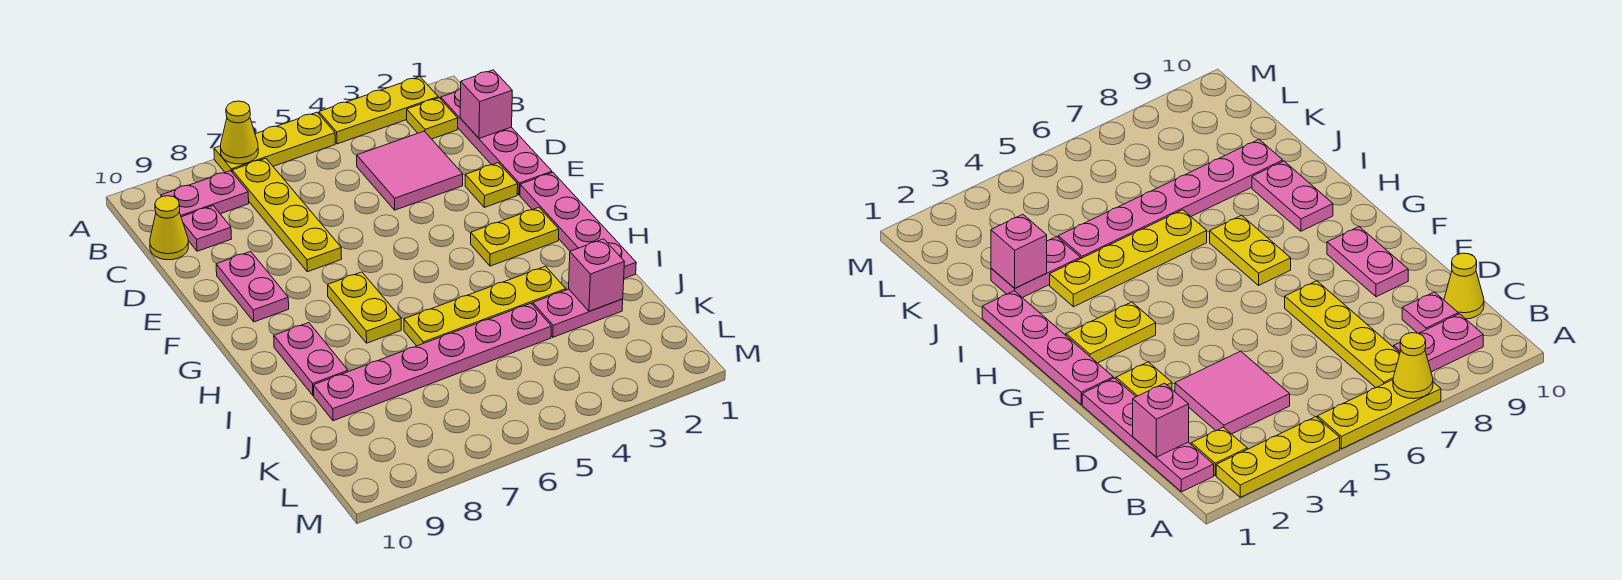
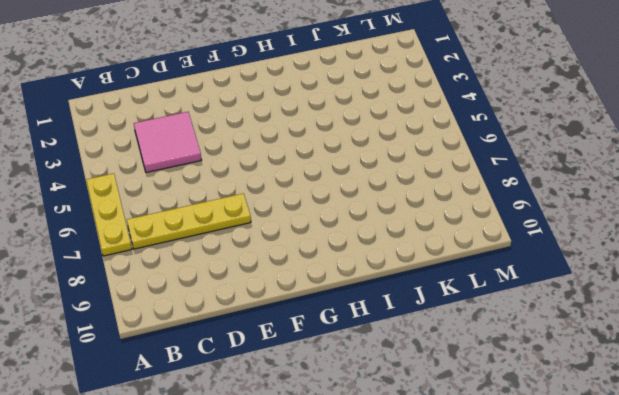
none -> yellow 1x3 plate [319,77,438,144]
none -> pink 1x4 plate [441,89,552,195]
none -> yellow 1x1 plate [407,98,458,139]

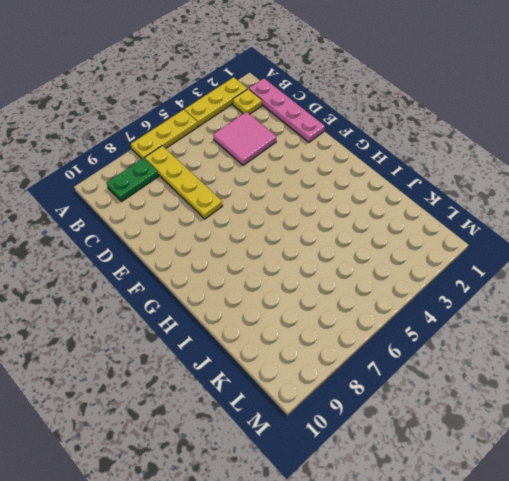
green 1x2 plate [107,158,159,202] -> pink 1x2 plate [161,171,249,217]
none -> pink 1x1 plate [181,206,231,251]
none -> yellow 1x1 cone [150,196,188,260]
none -> yellow 1x1 plate [465,163,518,207]

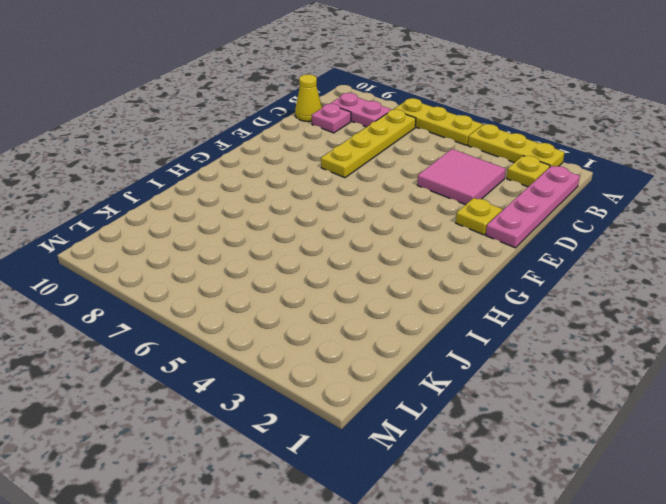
none -> pink 1x2 plate [216,251,289,322]
none -> pink 1x4 plate [520,173,636,279]
none -> yellow 1x2 plate [471,207,559,266]

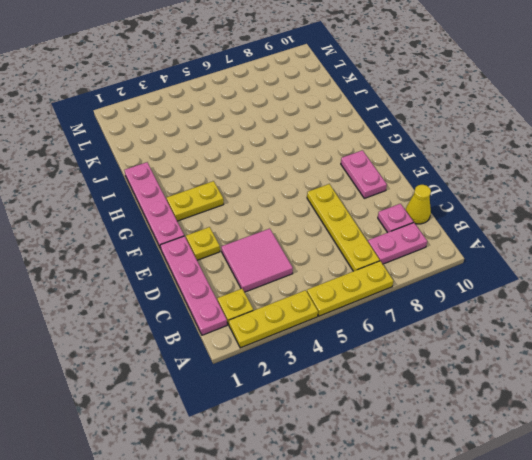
none -> yellow 1x2 plate [328,272,401,343]
none -> pink 1x2 plate [274,323,348,395]
none -> yellow 1x4 plate [404,266,566,346]

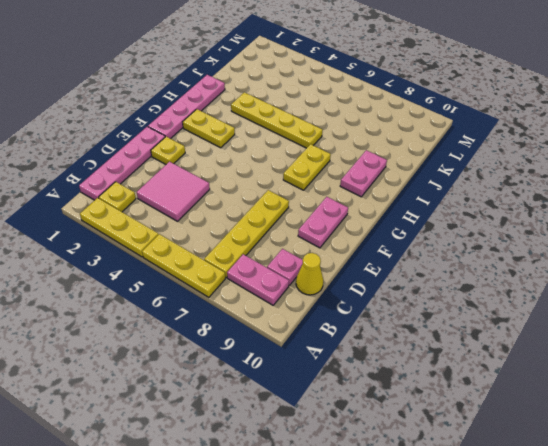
none -> pink 1x2 plate [533,289,623,337]
none -> pink 1x6 plate [314,303,551,421]
none -> yellow 1x1 cone [221,101,258,164]

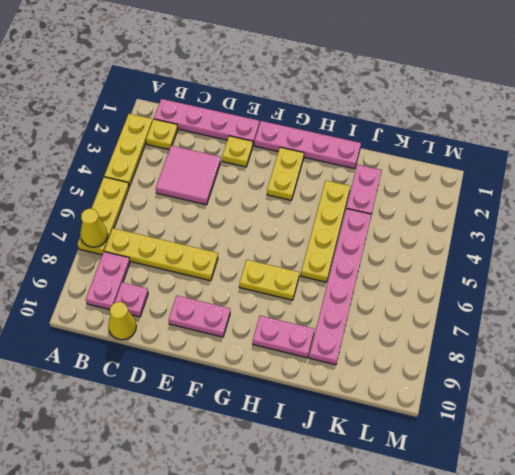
none -> pink 1x1 brick [460,70,512,139]
none -> pink 1x1 brick [569,239,624,311]

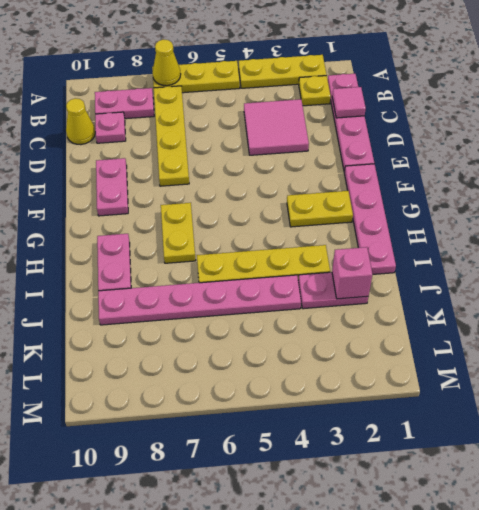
pink 1x1 tile [332,87,366,118] -> pink 1x1 brick [460,70,512,139]
none -> yellow 1x1 plate [465,163,518,207]

